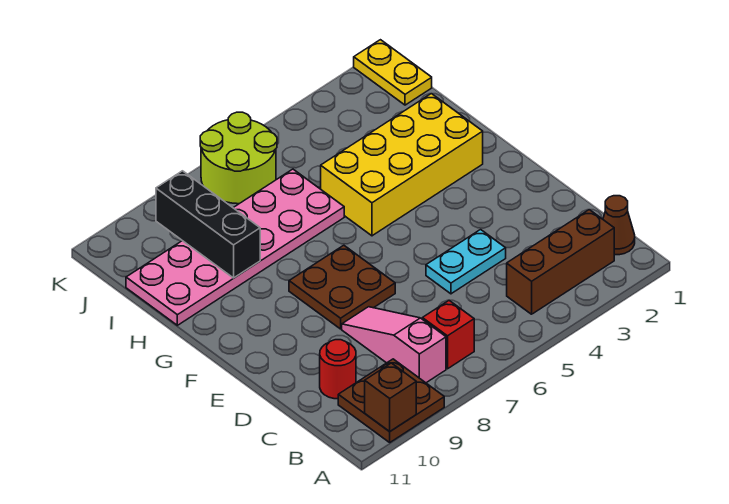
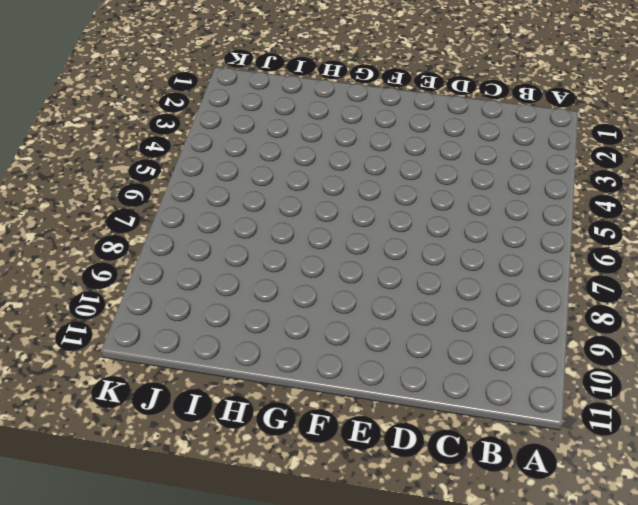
none -> brown 2x2 plate [338,359,444,442]
none -> brown 1x1 cone [603,196,635,255]
none -> brown 1x3 brick [507,210,614,314]

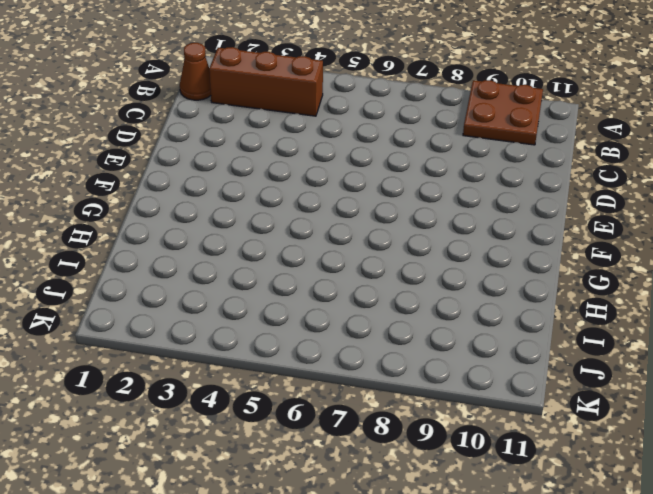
none -> red 1x1 brick [422,300,474,369]
none -> pink 1x3 slope [342,307,446,383]
none -> red 1x1 round brick [320,340,356,399]

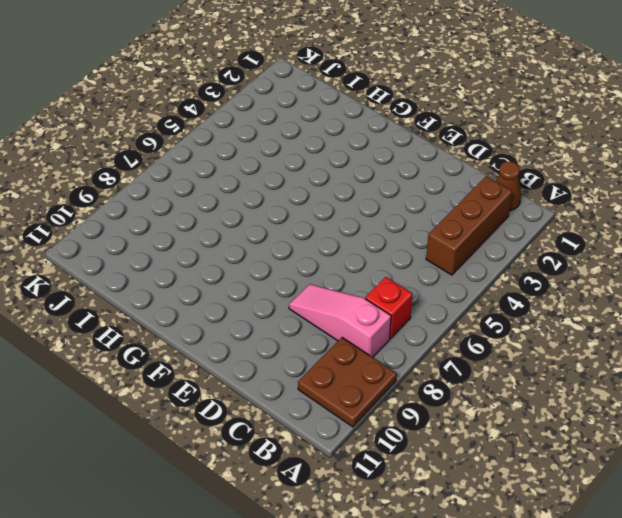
none -> red 1x1 round brick [320,340,356,399]
none -> cyan 1x2 plate [426,230,506,294]
none -> brown 2x2 plate [289,245,395,329]

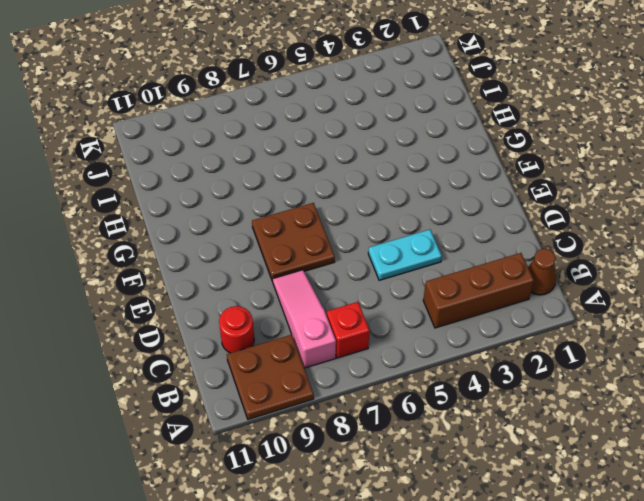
none -> yellow 2x4 brick [321,94,483,236]
none -> pink 2x6 plate [126,169,344,325]
none -> yellow 1x2 plate [354,40,432,105]

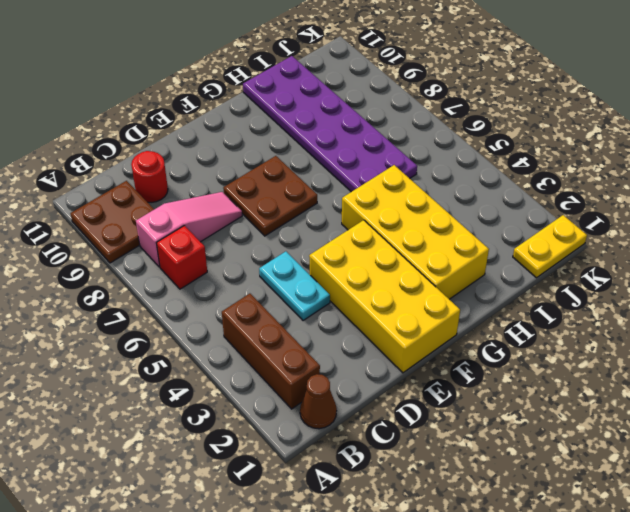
yellow 2x4 brick [309,220,460,373] -> none
purple 2x6 plate [243,56,417,192] -> pink 2x6 plate [126,169,344,325]
none -> lime 2x2 round brick [200,112,277,204]
none -> brown 1x1 brick [365,363,416,432]
none -> black 1x3 brick [156,171,260,278]

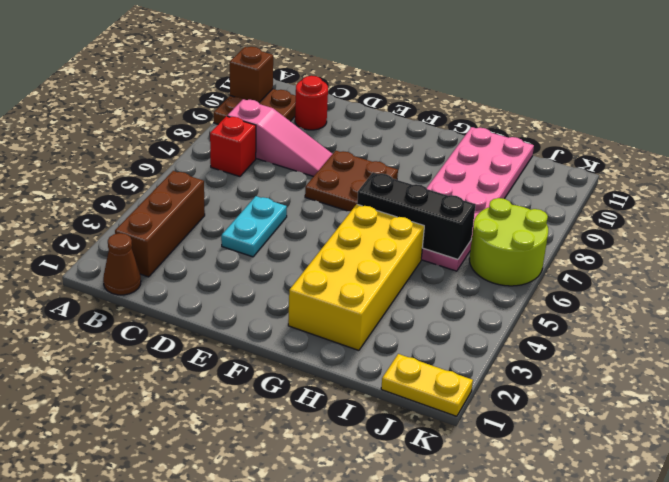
black 1x3 brick [357,173,476,259] -> black 1x3 brick moved to [156,171,260,278]

